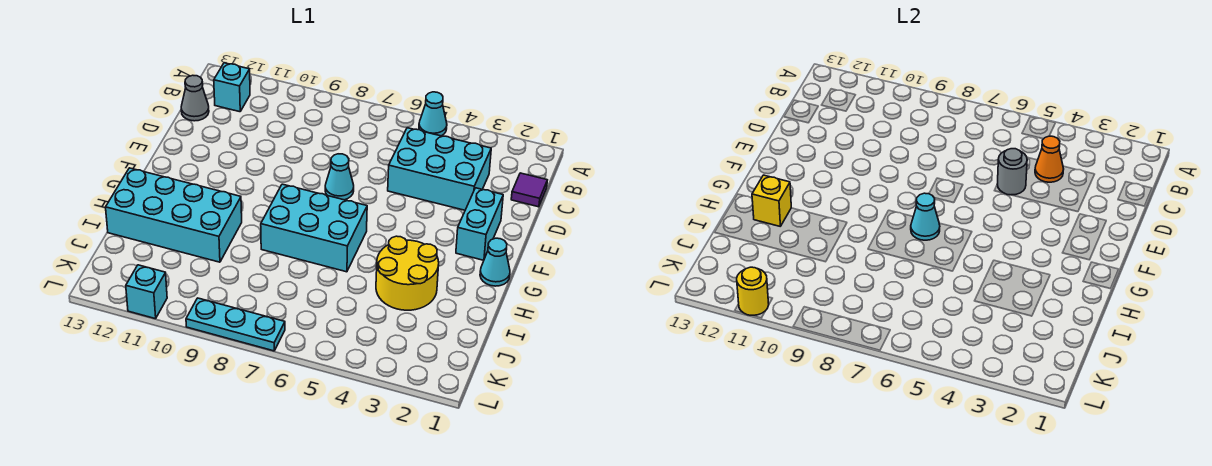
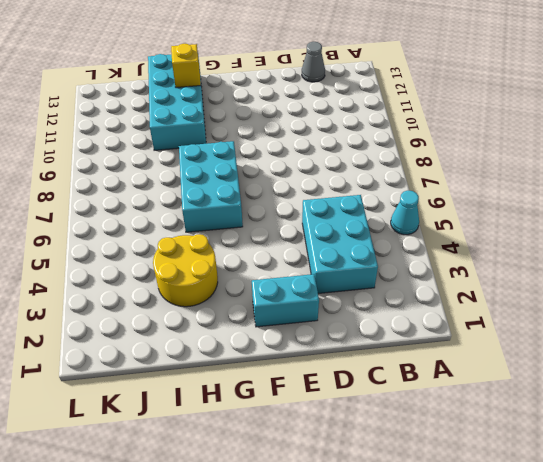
none -> cyan 1x1 brick [214,63,250,112]
none -> purple 1x1 tile [511,173,547,207]
none -> cyan 1x1 cone [325,154,354,200]

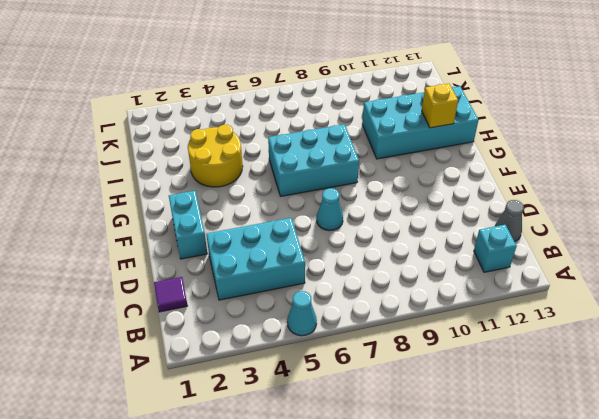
none -> cyan 1x1 cone [480,238,510,286]
none -> cyan 1x3 plate [186,298,285,351]
none -> cyan 1x1 brick [126,265,167,319]

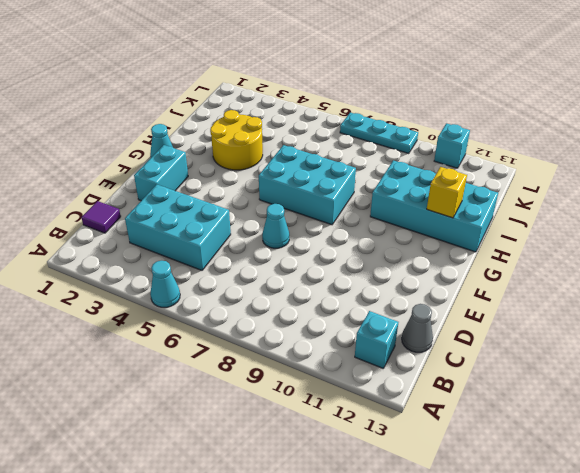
none -> orange 1x1 cone [1035,136,1064,182]
none -> grey 1x1 round brick [997,149,1027,195]
none -> cyan 1x1 cone [911,193,940,240]

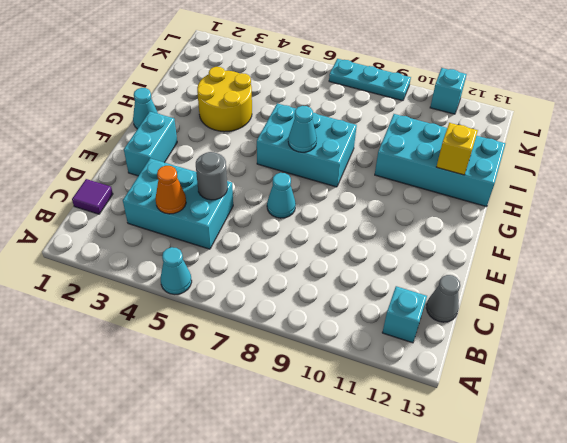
none -> yellow 1x1 round brick [737,267,769,315]

